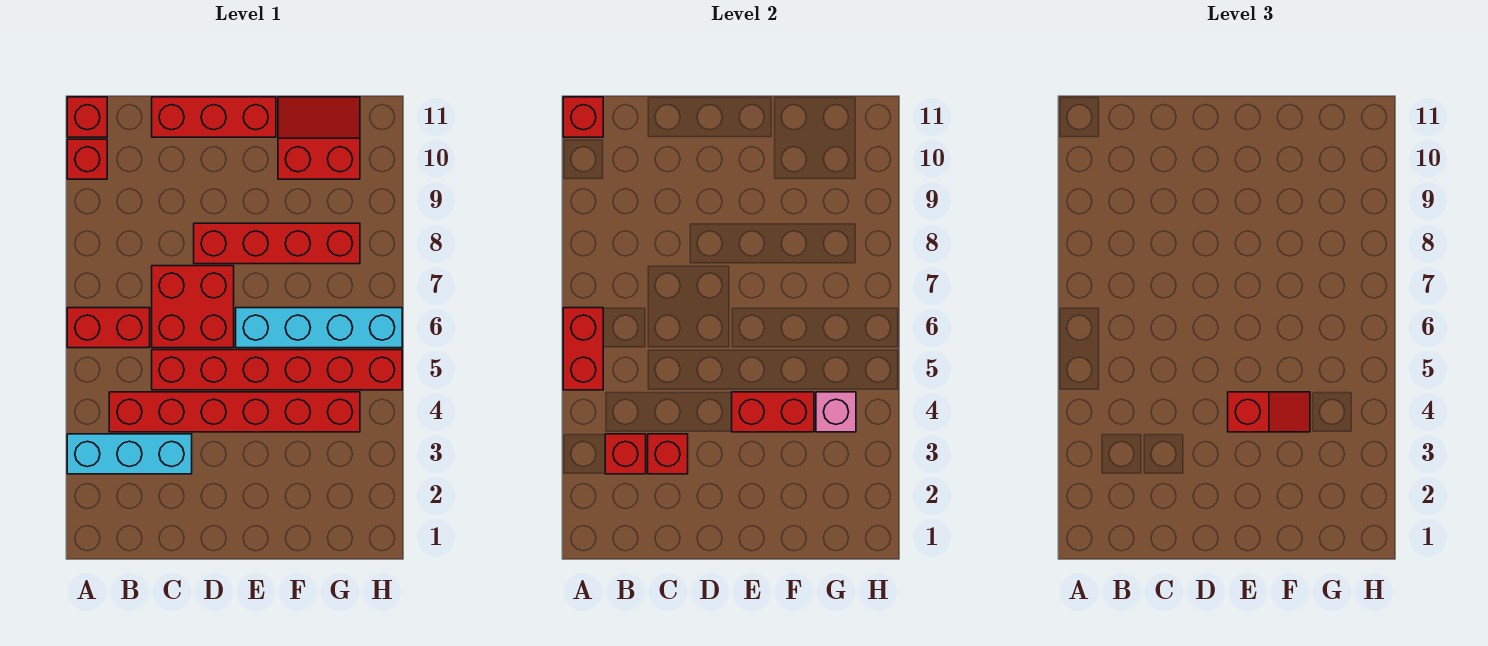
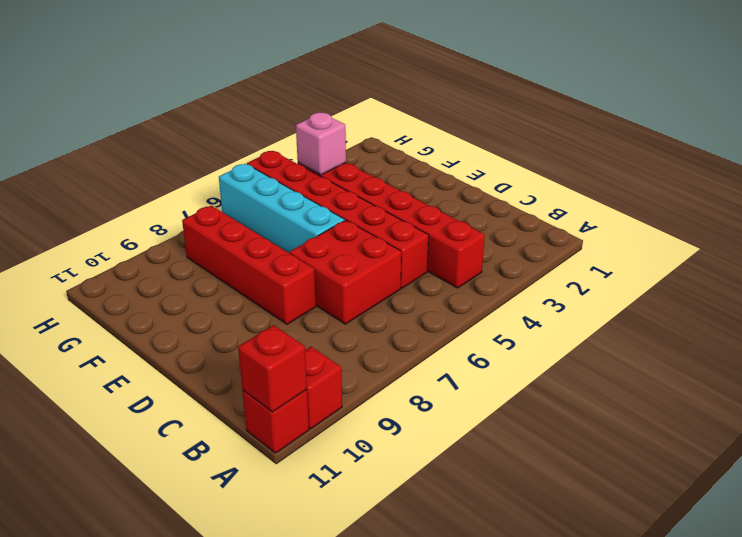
none -> cyan 1x3 brick [67,434,192,474]
none -> red 1x2 brick [67,308,150,348]
none -> red 1x3 brick [152,97,276,137]

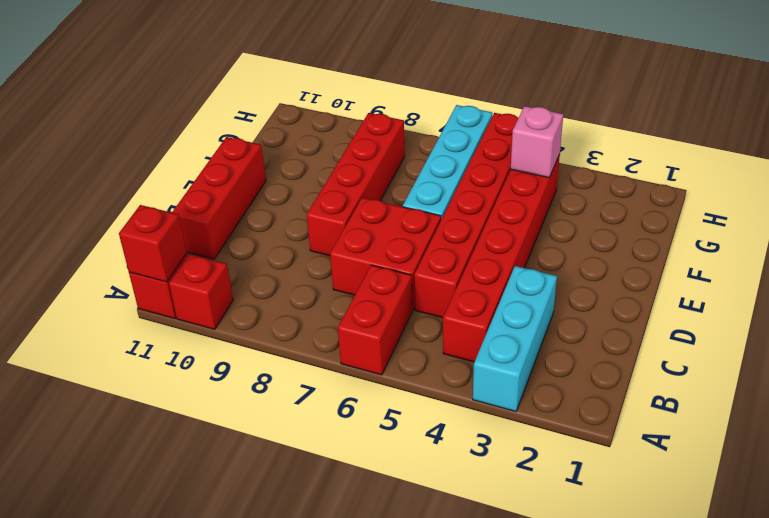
none -> red 2x2 slope [278,97,360,179]
none -> red 1x2 brick [563,308,603,390]
none -> red 1x1 brick [605,434,646,474]

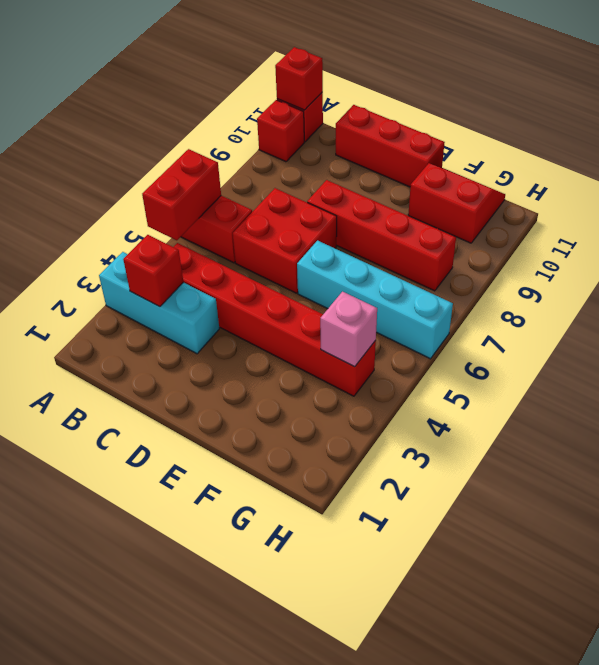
none -> red 1x6 brick [152,350,402,390]
none -> red 1x1 brick [648,434,688,474]
none -> red 1x2 brick [732,392,814,432]

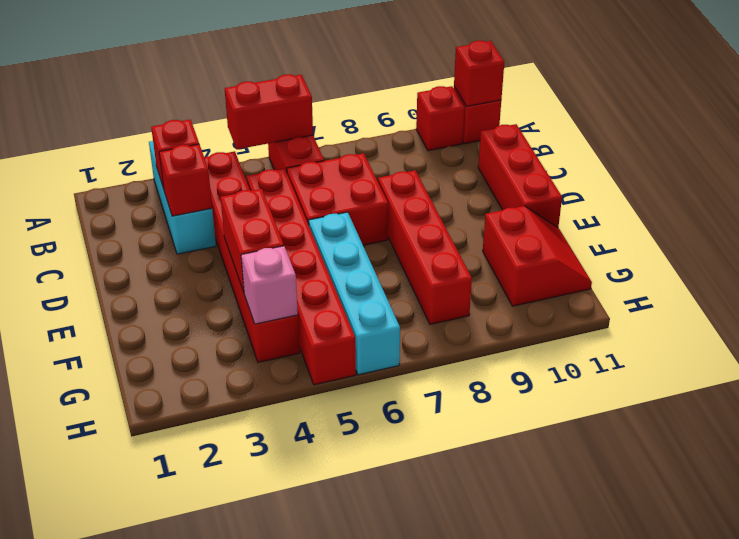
none -> red 1x2 slope [1228,392,1310,432]

